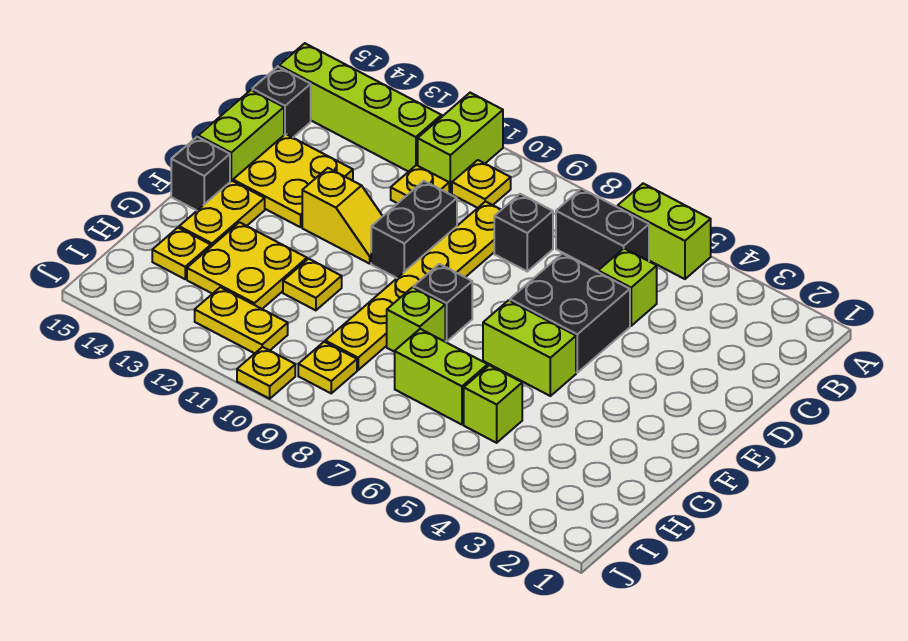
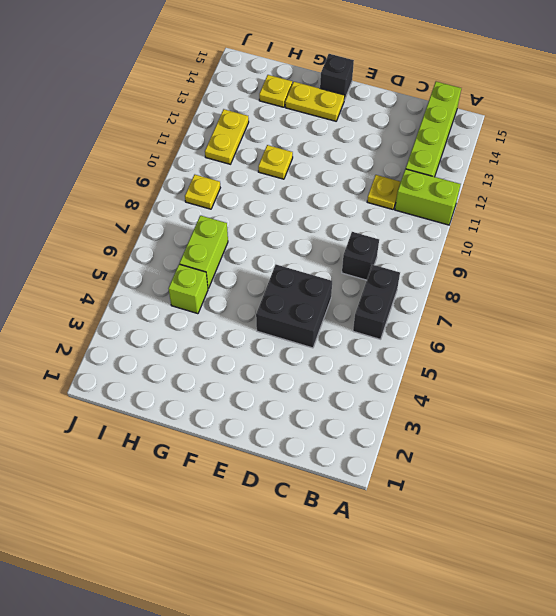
none -> lime 1x2 brick [617,183,711,279]
none -> yellow 1x1 plate [452,160,511,208]
none -> lime 1x1 brick [598,249,657,326]

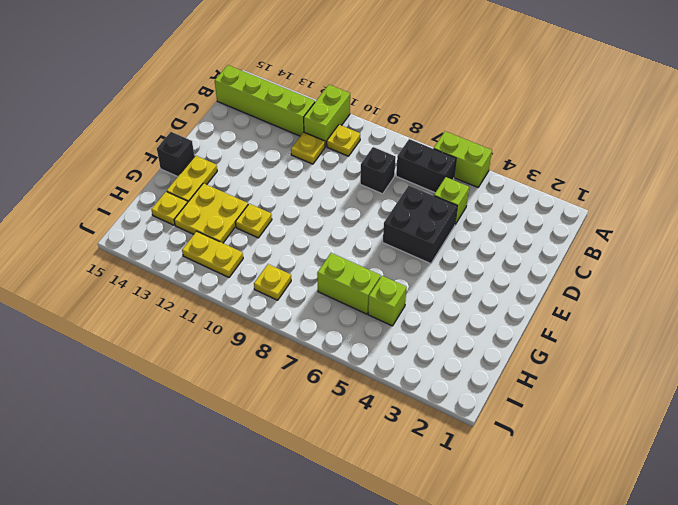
none -> yellow 1x6 plate [325,202,501,370]
none -> black 1x1 brick [252,67,311,138]
none -> black 1x2 brick [371,181,457,278]

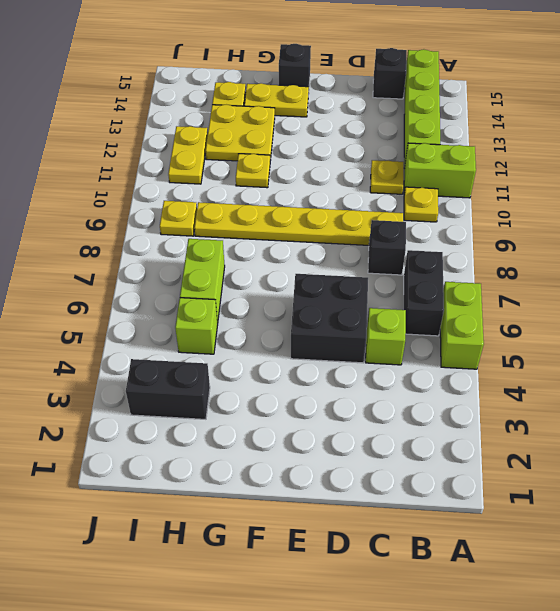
black 1x2 brick [126,359,210,419] -> black 1x2 brick moved to [371,181,457,278]
none -> yellow 2x2 plate [233,134,353,227]
none -> lime 1x2 brick [198,90,284,182]
none -> yellow 1x2 slope [302,168,383,264]

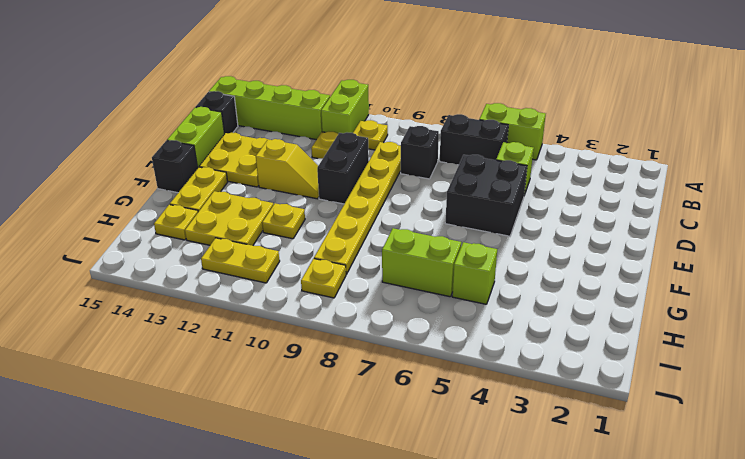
none -> lime 1x2 brick [483,300,576,396]
none -> black 1x1 brick [414,264,472,342]
none -> lime 1x1 brick [387,287,445,352]

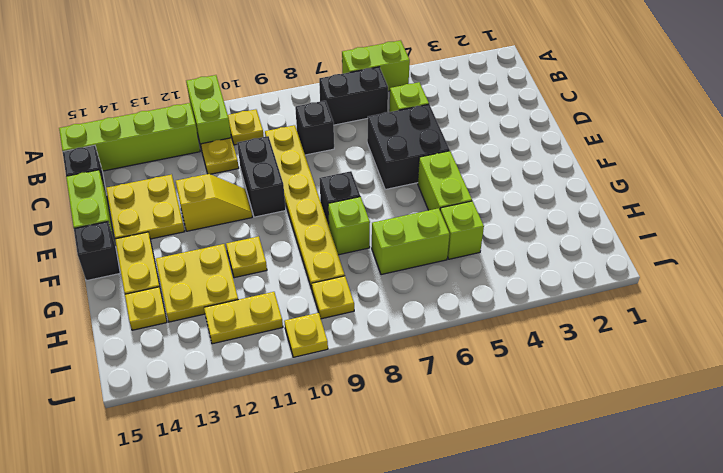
lime 1x2 brick [418,151,472,210] -> lime 1x2 brick turned to [483,300,576,396]

